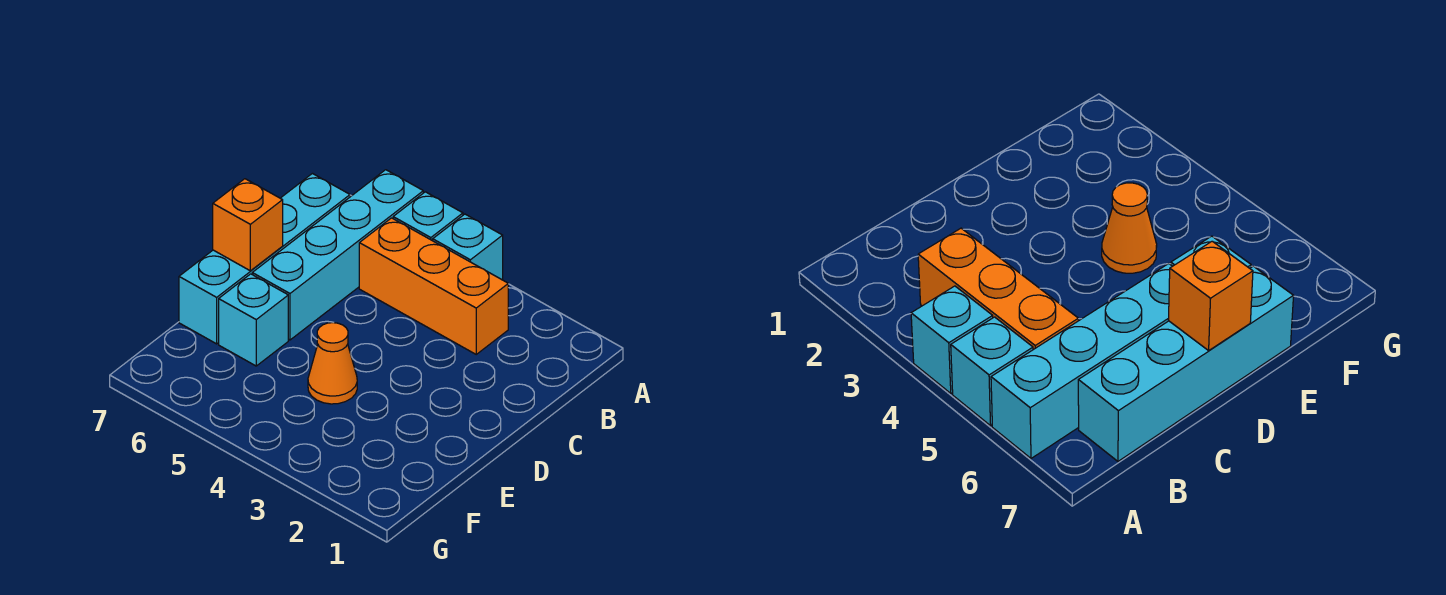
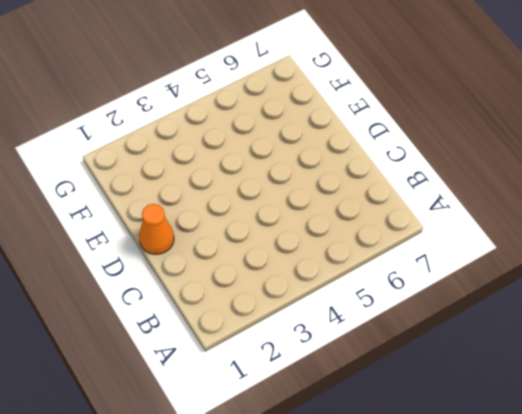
orange 1x1 cone [139,204,174,254] -> orange 1x1 cone moved to [308,323,357,404]
none -> cyan 1x1 brick [433,214,503,280]
none -> cyan 1x1 brick [393,192,463,241]

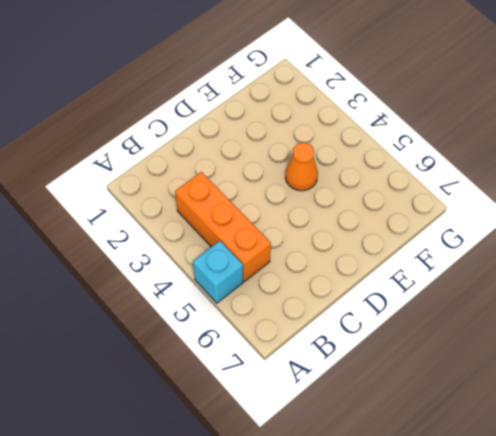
none -> cyan 1x1 brick [433,214,503,280]
none -> cyan 1x4 brick [252,170,423,340]

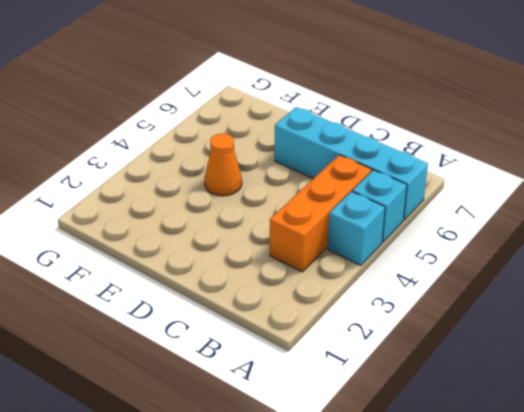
none -> cyan 1x4 brick [179,174,350,344]
none -> cyan 1x1 brick [219,274,288,366]

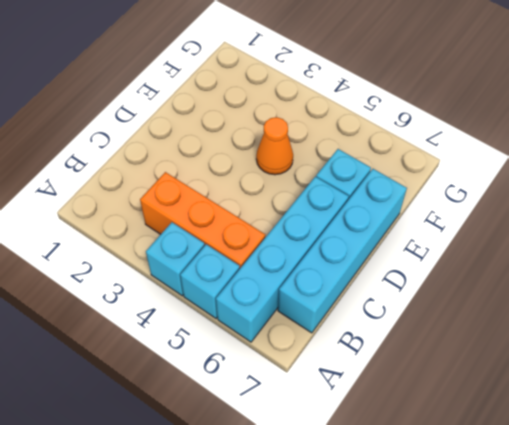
none -> orange 1x1 brick [213,179,283,271]

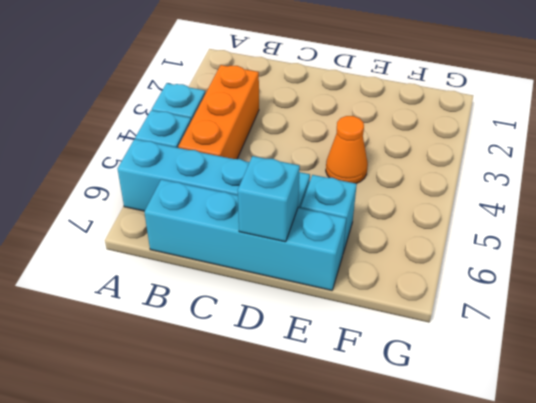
cyan 1x1 brick [238,156,300,242] -> orange 1x1 brick [213,179,283,271]

